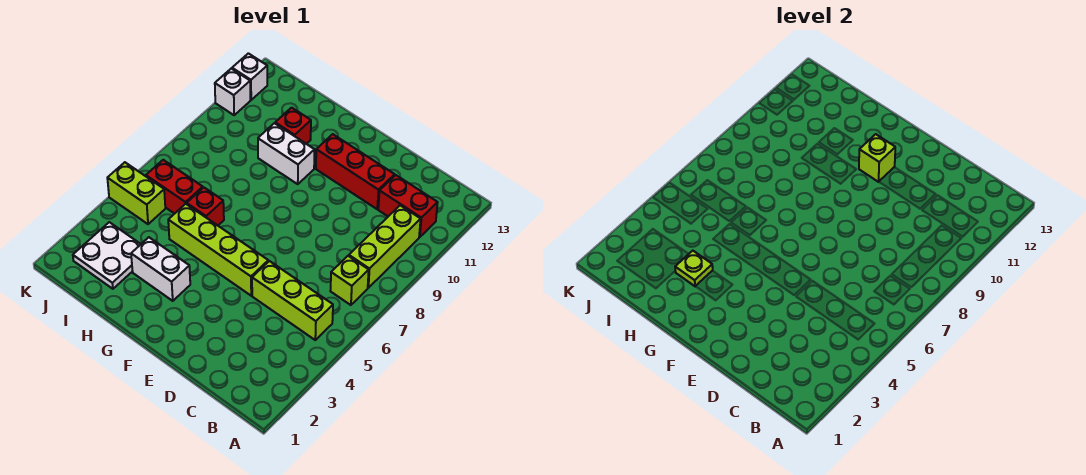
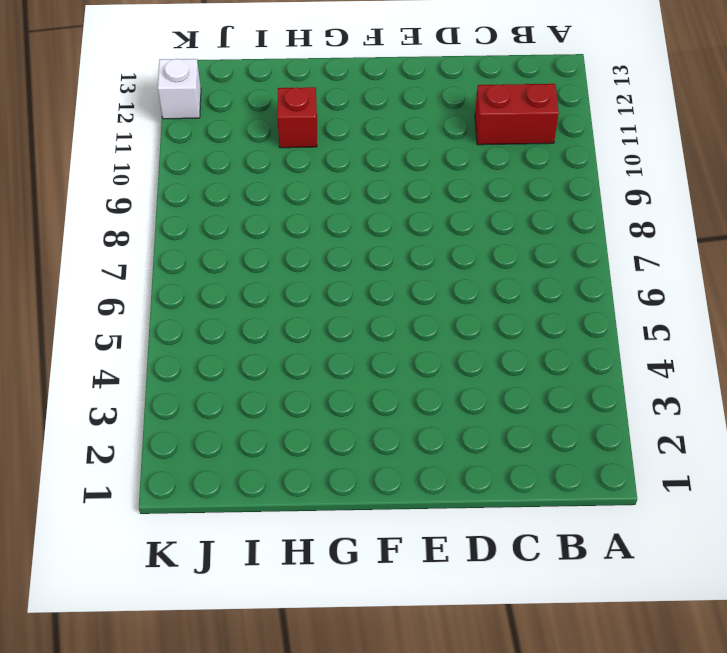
none -> lime 1x3 brick [252,261,333,340]
none -> lime 1x1 brick [331,256,369,305]
none -> lime 1x3 brick [349,205,421,288]

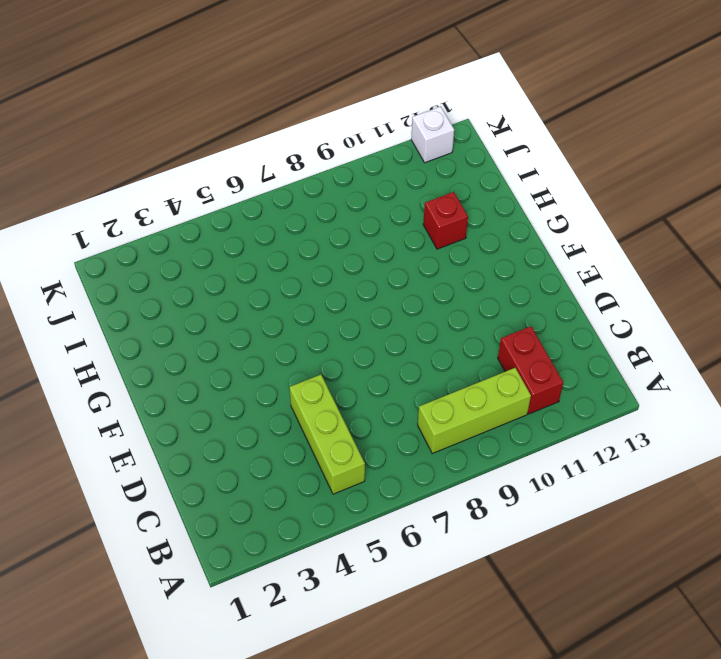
none -> lime 1x1 brick [331,256,369,305]
none -> red 1x3 brick [316,134,395,209]
none -> lime 1x4 brick [168,204,268,296]

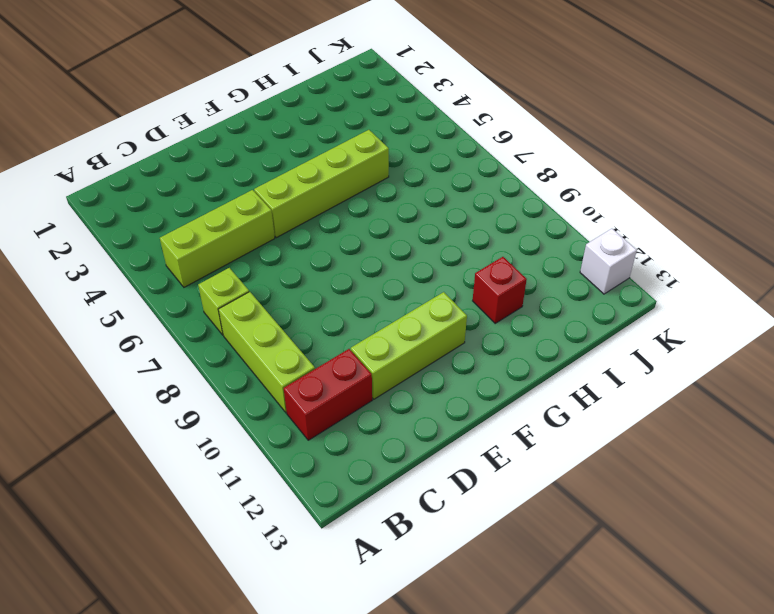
lime 1x3 brick [351,292,467,399] -> red 1x3 brick [316,134,395,209]
none -> white 1x2 brick [131,237,190,301]
none -> white 1x2 brick [258,123,315,184]
none -> red 1x1 brick [187,187,224,225]

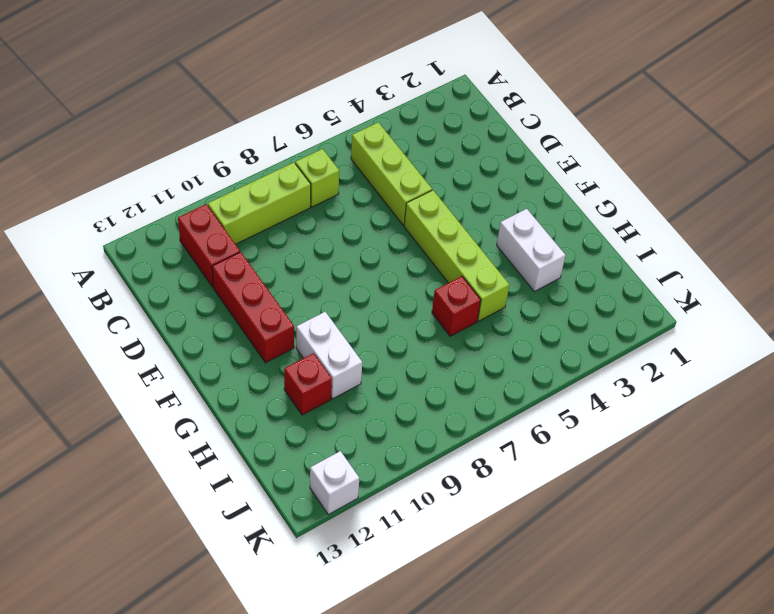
none -> white 2x2 plate [73,222,141,289]
none -> red 1x2 brick [146,160,203,214]
none -> lime 1x2 brick [107,162,165,224]

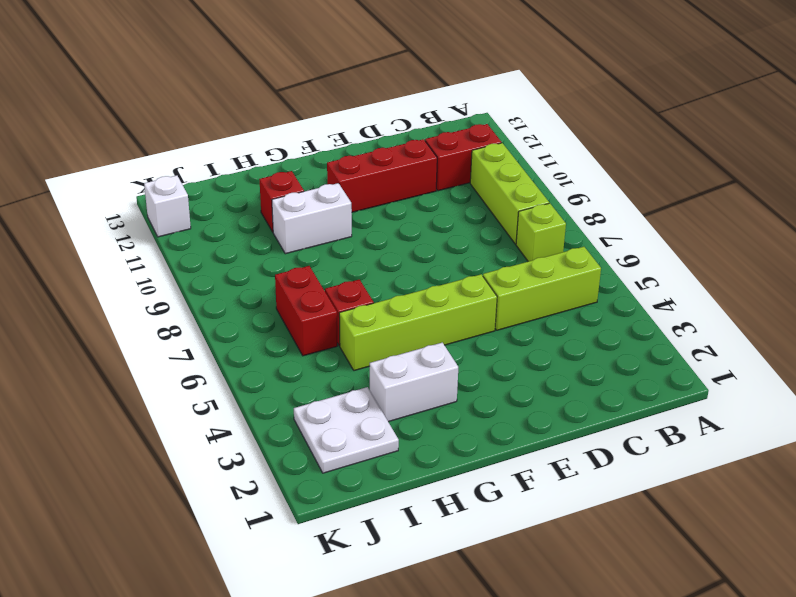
red 1x2 brick [275,266,337,356] -> red 1x2 brick turned to [146,160,203,214]
none -> lime 1x2 brick [107,162,165,224]
none -> white 1x1 brick [215,69,250,115]
none -> lime 1x1 brick [859,134,895,182]

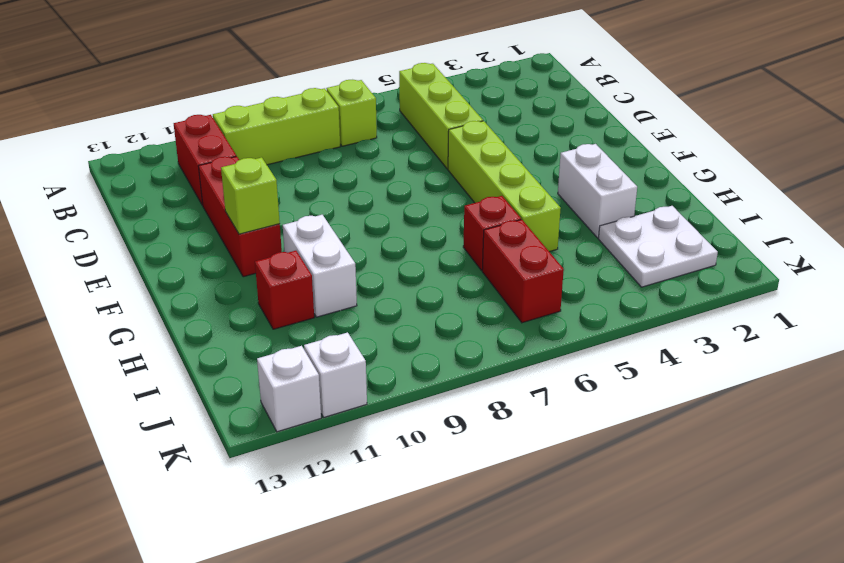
none -> lime 1x2 brick [107,162,165,224]
none -> lime 1x1 plate [675,251,713,286]

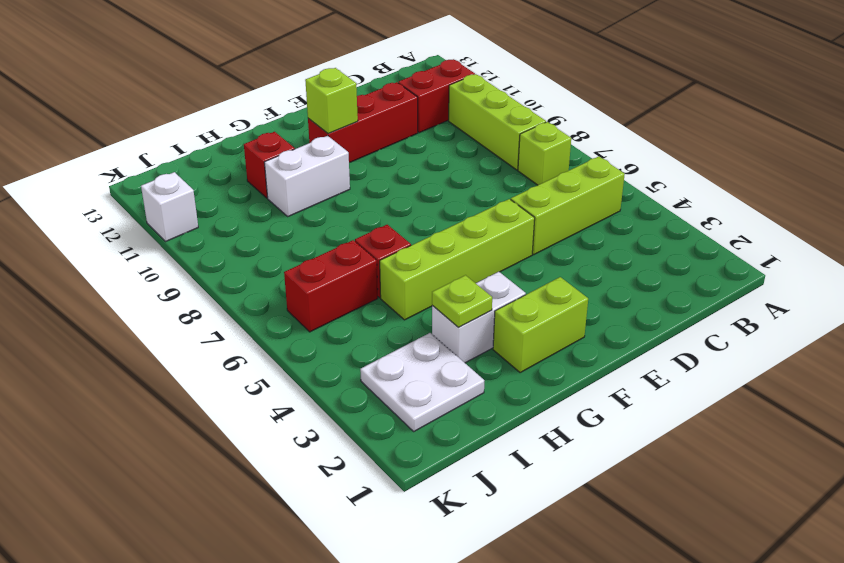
lime 1x2 brick [493,277,588,373] -> lime 1x2 brick moved to [107,162,165,224]
none -> white 1x1 brick [232,53,267,100]

